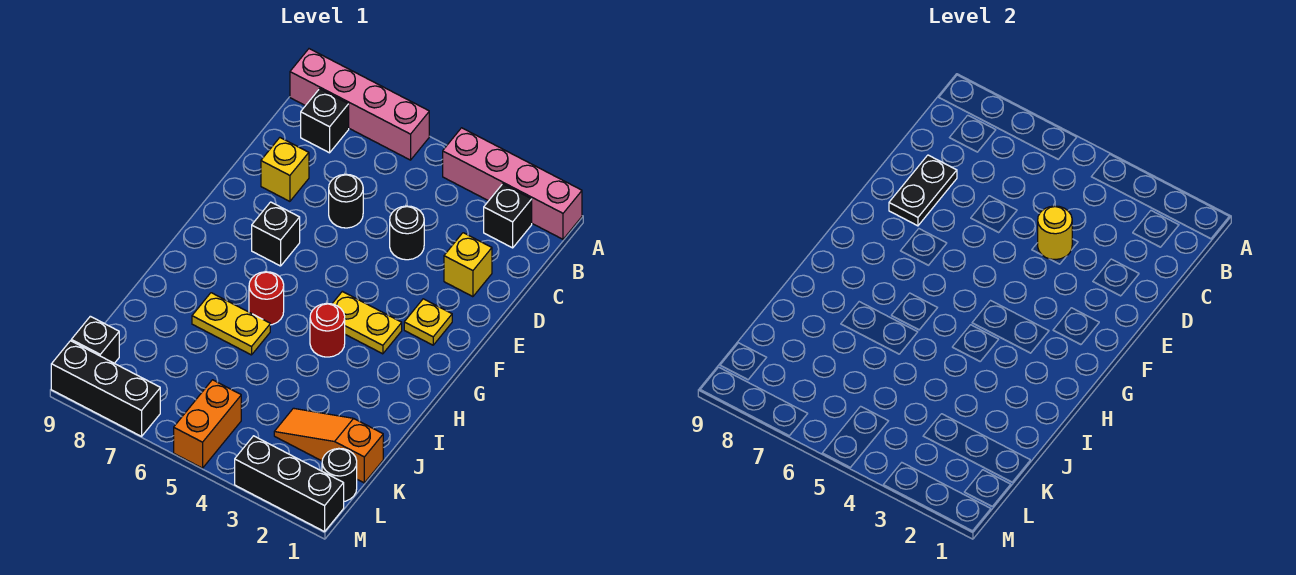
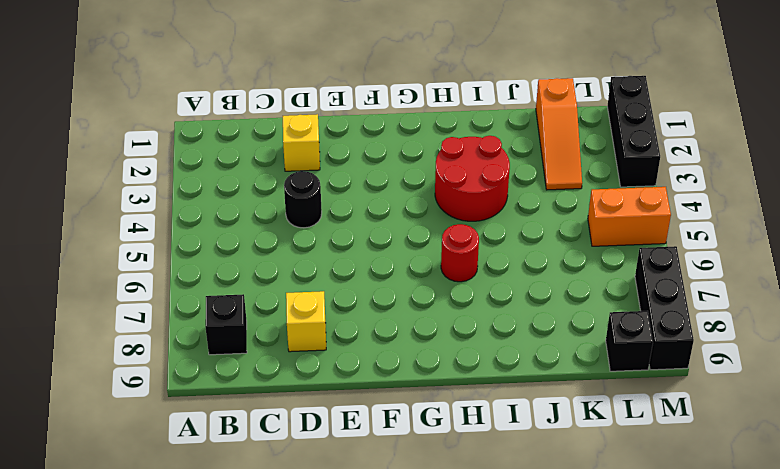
red 2x2 round brick [435,136,510,221] -> red 1x1 round brick [310,303,345,357]
none -> pink 1x4 brick [443,128,582,239]
none -> pink 1x4 brick [290,49,429,160]
none -> black 1x1 brick [484,184,532,248]

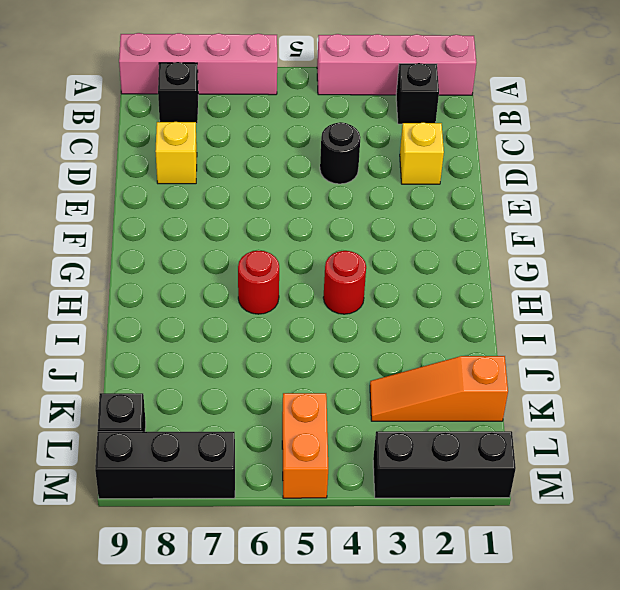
none -> black 1x1 round brick [329,174,363,228]
none -> yellow 1x1 plate [404,299,452,345]
none -> black 1x1 brick [252,202,300,266]

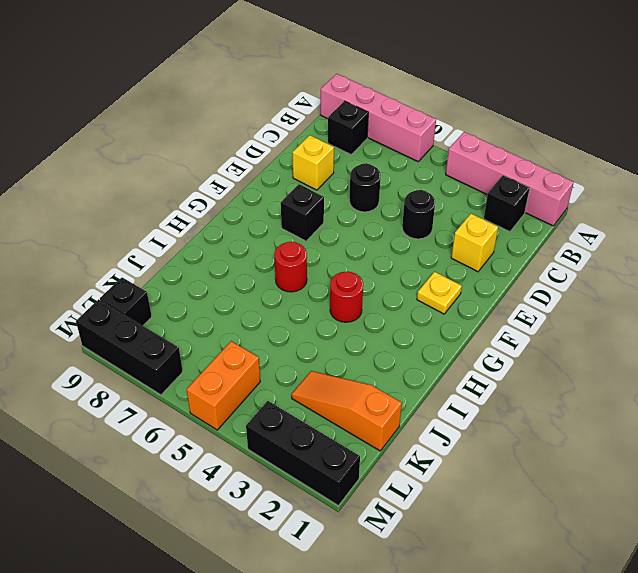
none -> yellow 1x2 plate [332,291,402,354]
none -> yellow 1x2 plate [192,293,270,355]
none -> black 1x1 round brick [322,448,357,501]

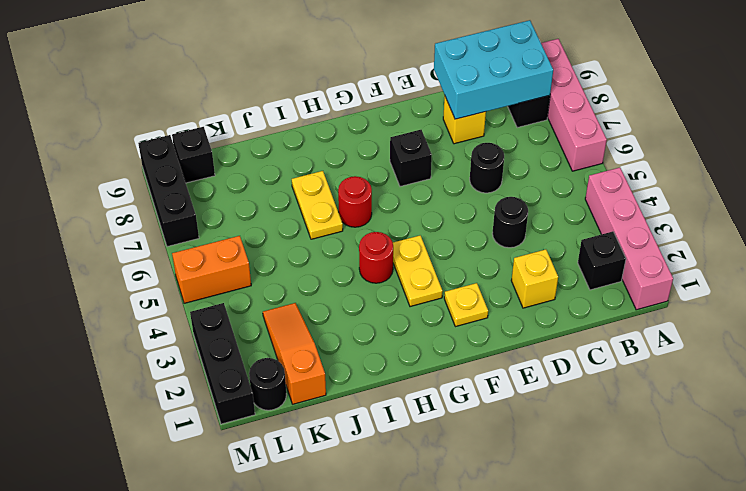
cyan 2x3 brick [434,20,553,119] -> black 1x2 plate [889,155,957,226]
none -> yellow 1x1 round brick [1038,206,1072,260]

